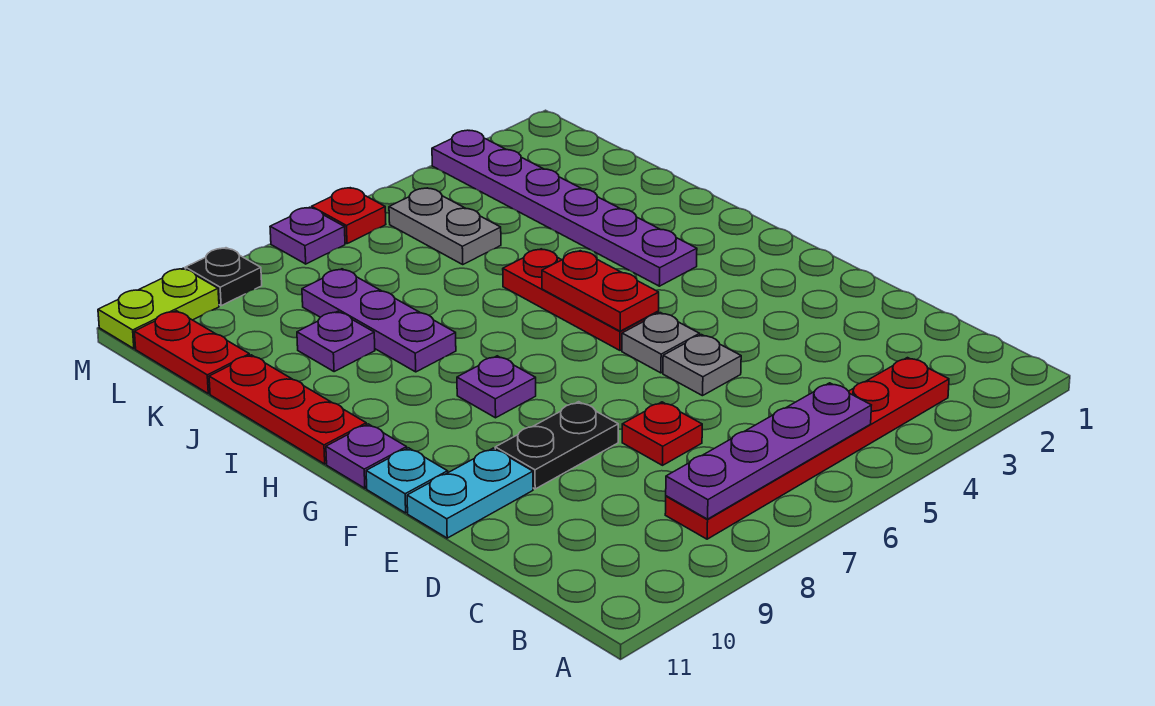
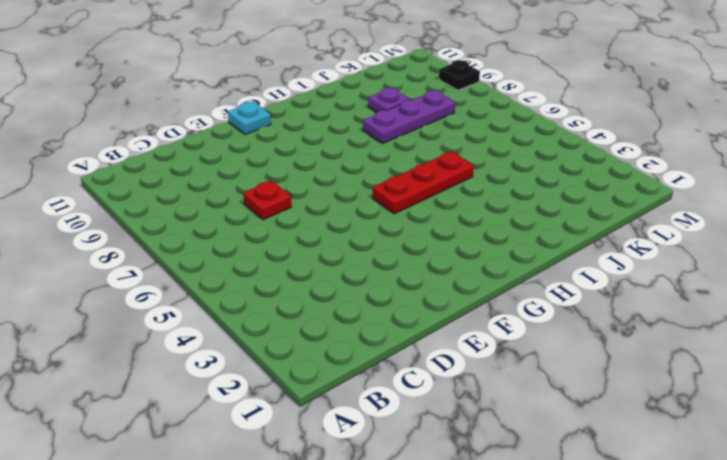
none -> red 1x6 plate [665,358,949,539]
none -> grey 1x1 plate [663,335,741,396]
none -> black 1x2 plate [495,402,618,489]

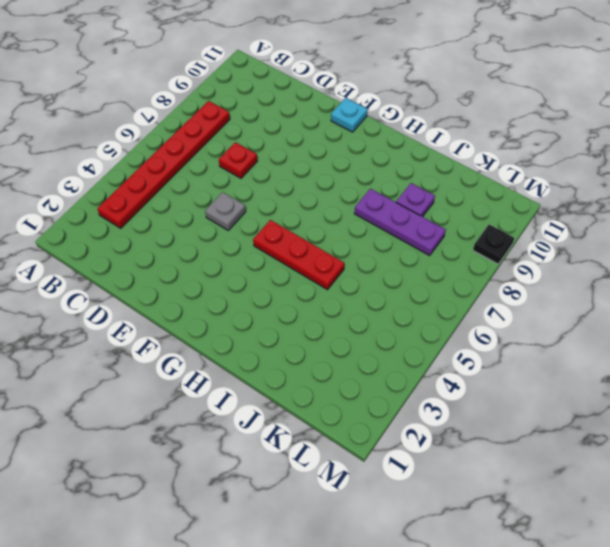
none -> black 1x2 plate [495,402,618,489]
none -> cyan 1x2 plate [407,448,533,538]
none -> grey 1x1 plate [622,313,700,373]

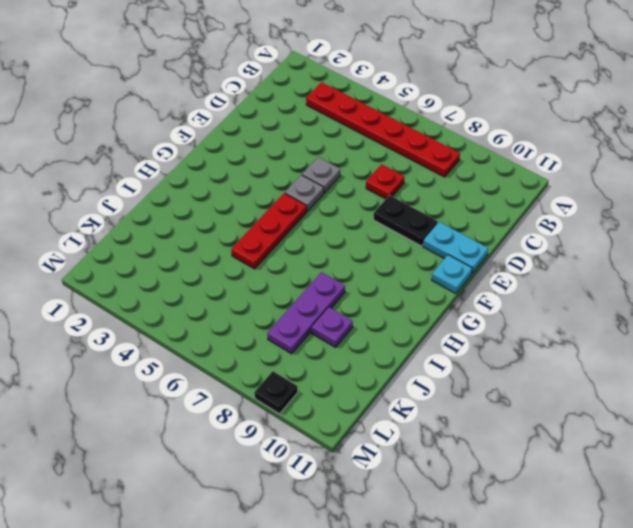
none -> purple 1x1 plate [457,356,536,418]
none -> purple 1x1 plate [326,424,407,488]
none -> purple 1x6 plate [432,130,697,286]

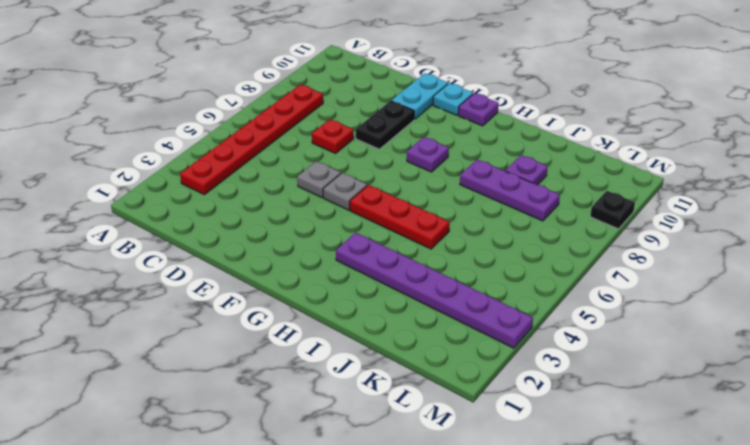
none -> red 1x3 plate [209,355,366,464]
none -> grey 1x2 plate [389,188,501,264]
none -> red 1x2 plate [134,311,250,394]

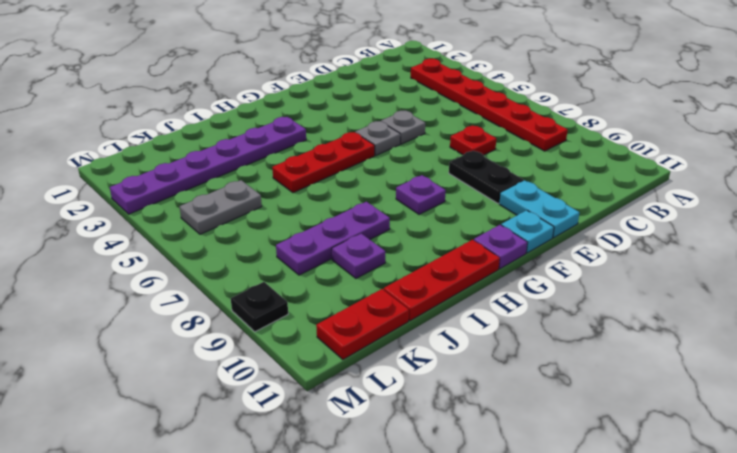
none -> red 1x1 plate [312,188,386,244]
none -> purple 1x1 plate [270,207,345,264]
none -> lime 1x2 plate [98,268,219,349]

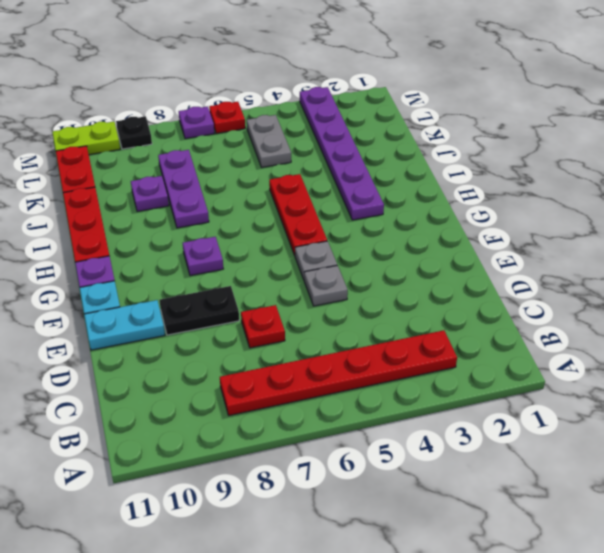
none -> purple 1x4 plate [666,383,871,519]
none -> red 1x2 plate [542,251,659,331]

